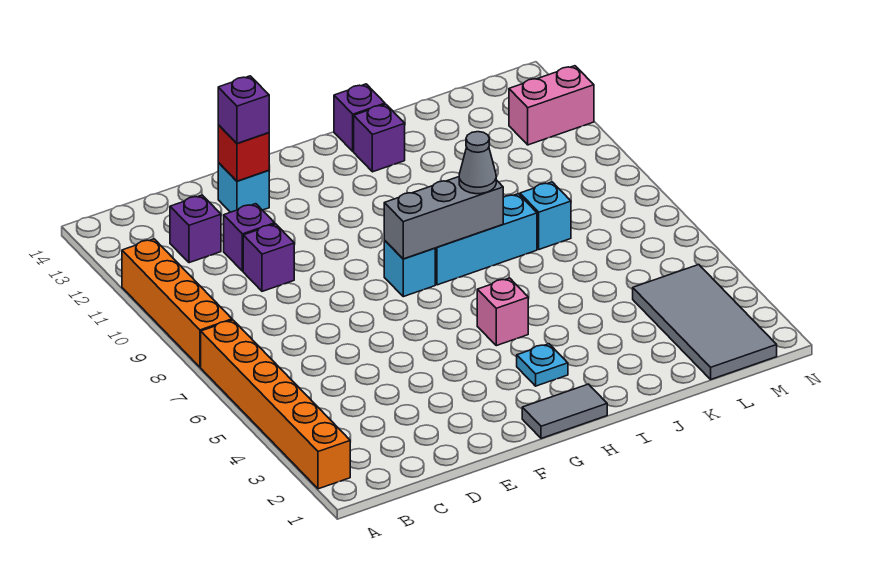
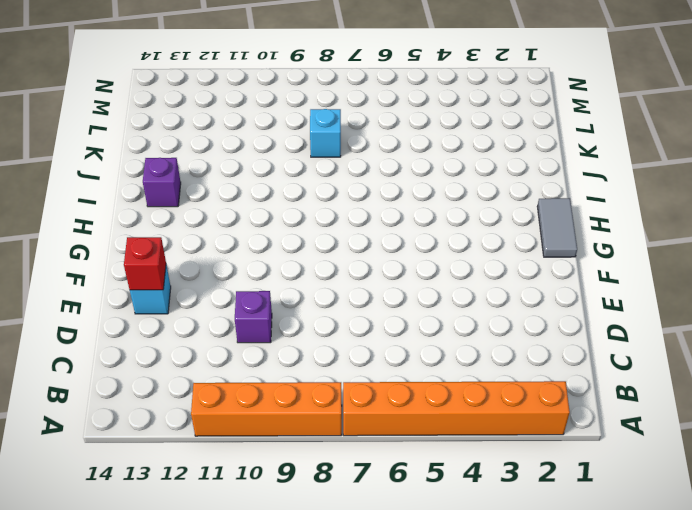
none -> purple 1x1 brick [170,195,221,263]
none -> purple 1x1 brick [224,204,275,271]
none -> cyan 1x1 brick [384,240,435,297]

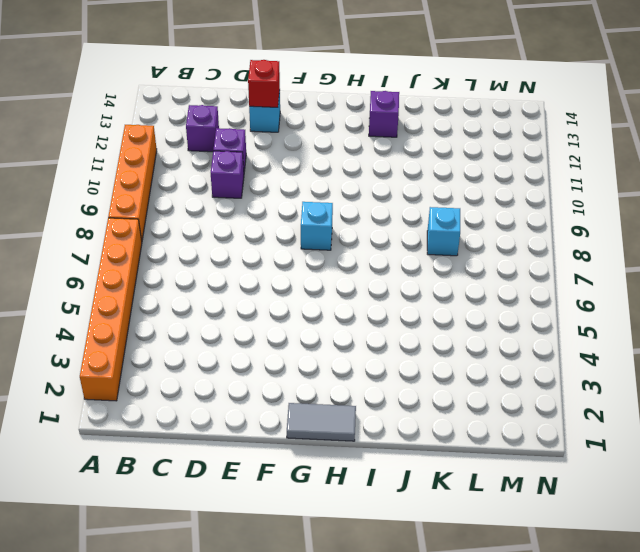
none -> cyan 1x1 plate [517,344,568,386]
none -> pink 1x1 brick [477,278,528,346]
none -> cyan 1x3 brick [435,194,537,285]

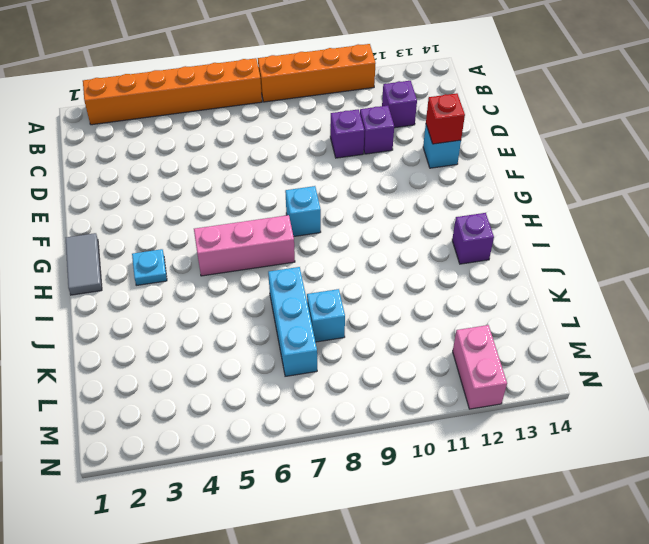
pink 1x3 brick [194,215,295,276] -> pink 1x1 brick [477,278,528,346]
cyan 1x3 brick [268,267,317,376] -> cyan 1x3 brick moved to [435,194,537,285]
none -> purple 1x1 brick [334,84,385,151]
none -> grey 2x4 tile [633,265,777,379]
none -> grey 1x3 brick [384,177,503,259]

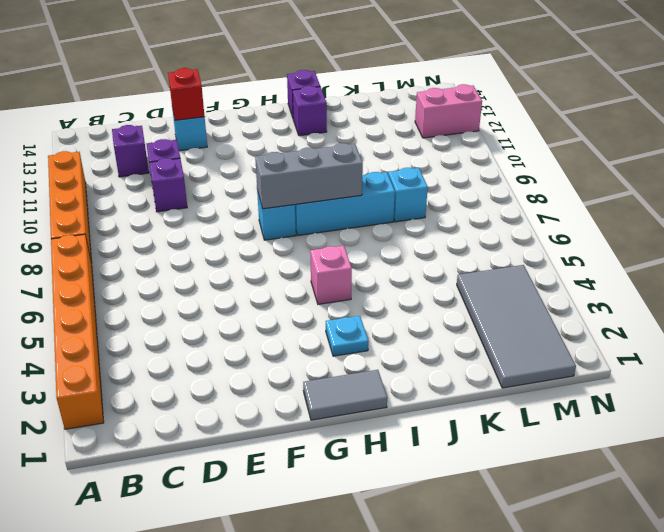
none -> purple 1x1 brick [218,76,269,144]
none -> grey 1x1 cone [459,132,496,194]

